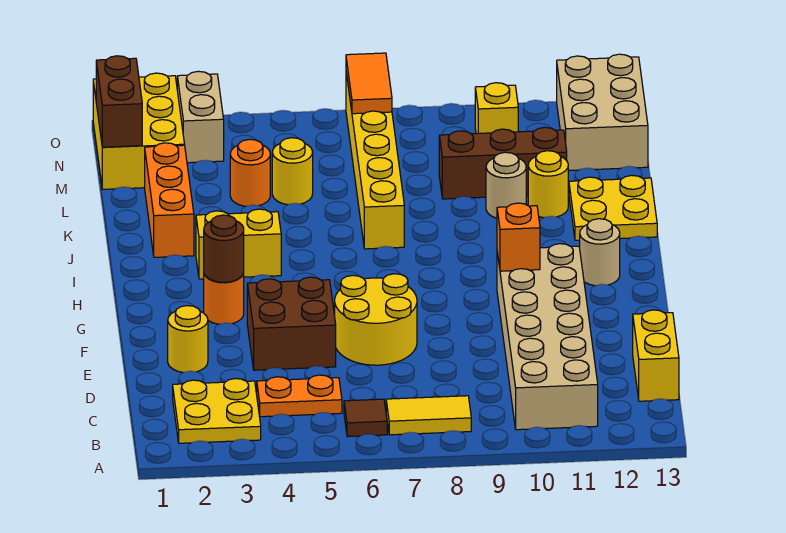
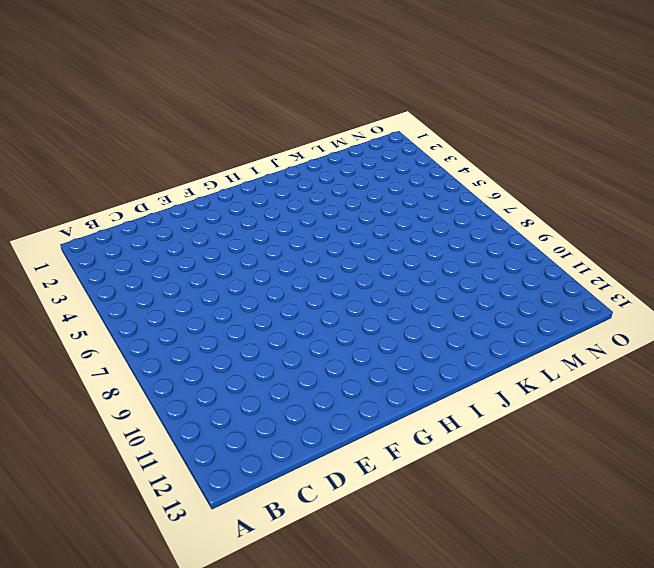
none -> yellow 2x2 plate [173,379,261,443]
none -> brown 1x1 tile [344,399,387,437]
none -> yellow 1x2 tile [386,396,471,435]

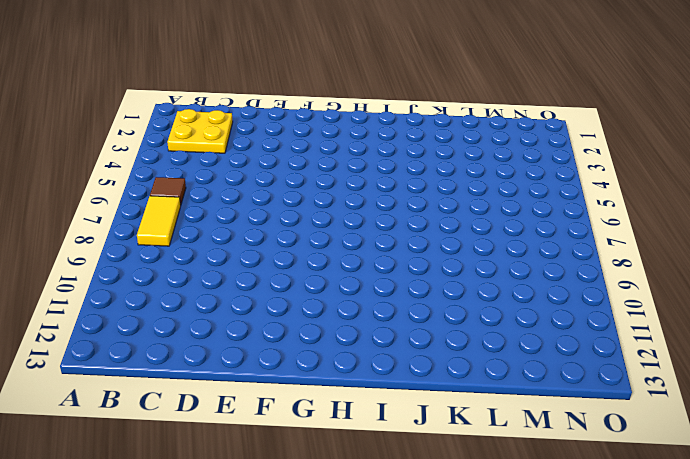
none -> tan 2x6 brick [497,244,598,430]
none -> orange 1x2 plate [257,375,342,417]
none -> yellow 1x2 brick [633,310,679,401]

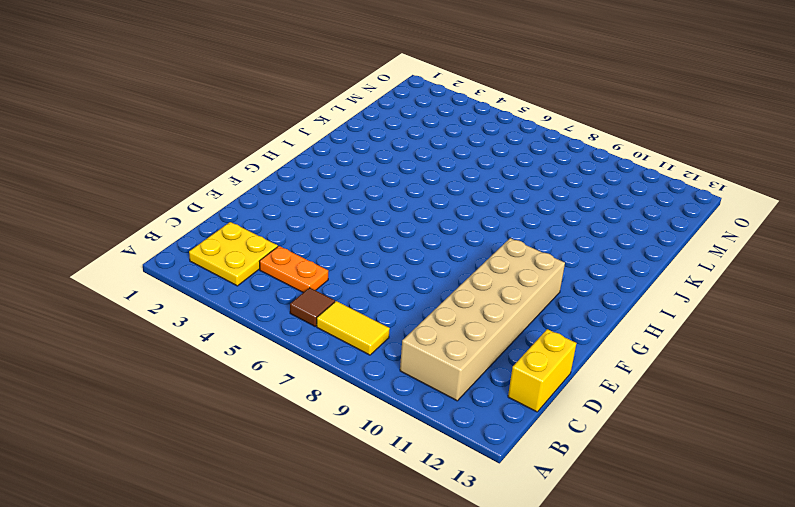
none -> yellow 1x1 round brick [168,306,208,372]
none -> brown 2x2 brick [247,277,336,370]
none -> yellow 2x2 round brick [335,274,417,365]

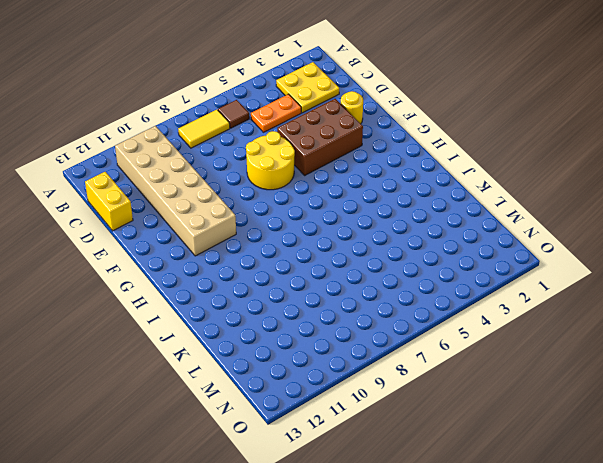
brown 2x3 brick [277,99,363,175] -> brown 2x2 brick [247,277,336,370]
none -> orange 1x1 round brick [204,273,244,324]
none -> tan 1x1 round brick [580,219,620,286]
none -> yellow 1x2 brick [196,209,281,279]

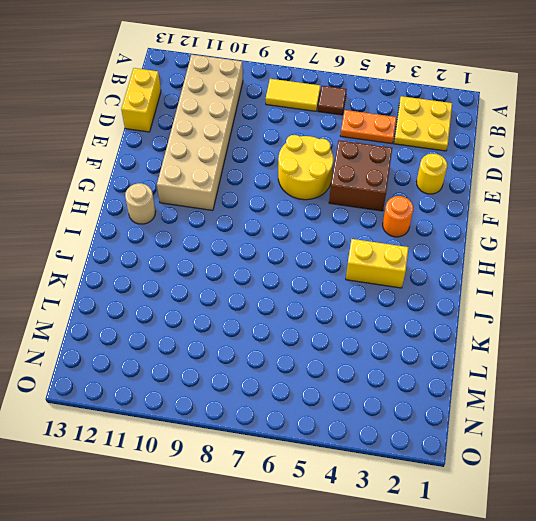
none -> orange 1x3 brick [145,143,194,257]
none -> yellow 1x6 brick [346,73,404,249]
none -> yellow 2x2 plate [569,175,657,240]

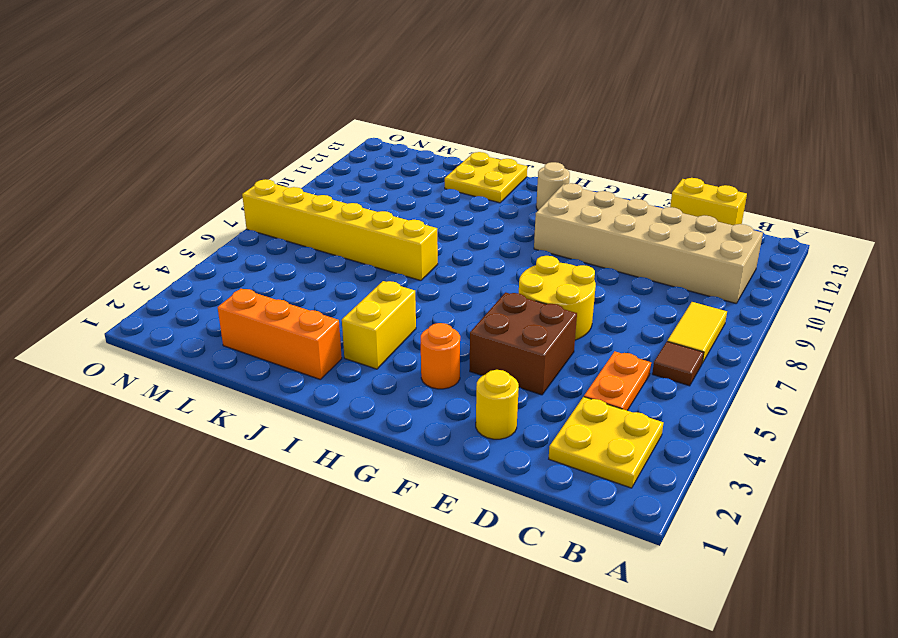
none -> tan 1x1 round brick [486,152,526,218]
none -> yellow 1x1 round brick [528,151,568,218]
none -> orange 1x1 round brick [230,139,270,206]

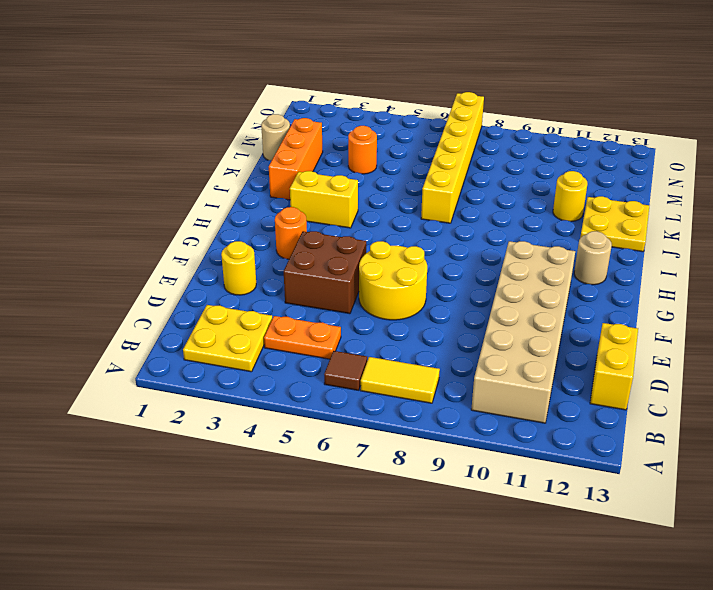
tan 1x1 round brick [261,114,290,161] -> tan 1x1 round brick moved to [486,152,526,218]
none -> yellow 1x1 round brick [272,138,313,205]
none -> brown 1x3 brick [439,127,567,199]
none -> yellow 2x3 brick [93,73,185,189]

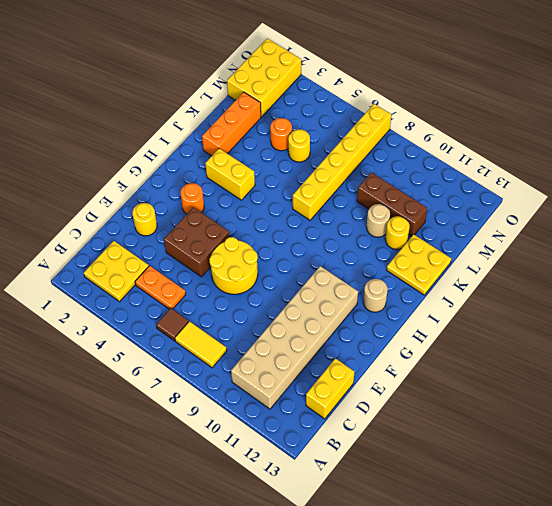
none -> tan 2x3 brick [557,54,648,171]
none -> tan 1x2 brick [177,71,224,163]
none -> yellow 1x1 brick [475,83,518,134]

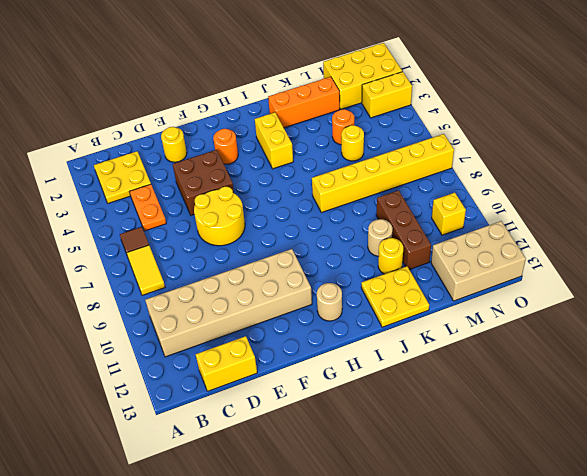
yellow 1x2 brick [362,72,412,118] -> tan 1x2 brick [177,71,224,163]
none -> brown 1x1 round brick [204,215,244,282]
none -> orange 1x1 brick [497,203,540,271]
none -> brown 1x2 brick [96,56,142,147]

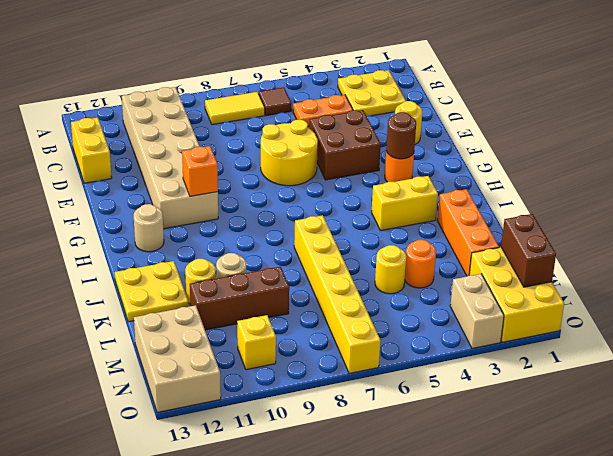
none -> orange 1x2 tile [346,53,392,114]

